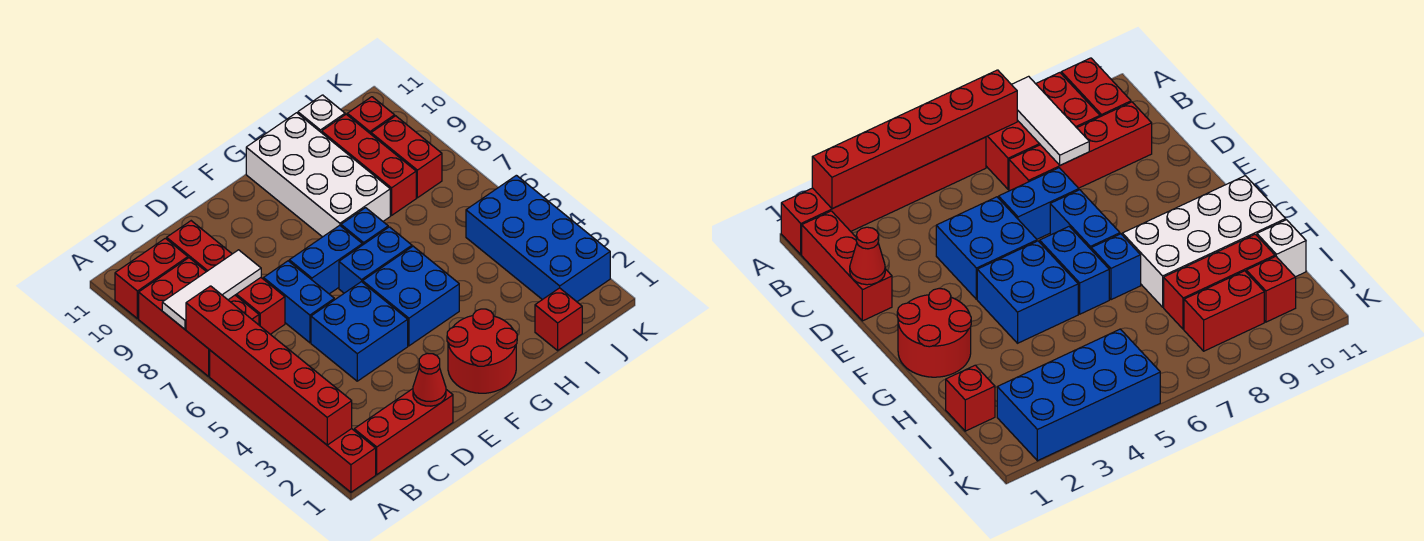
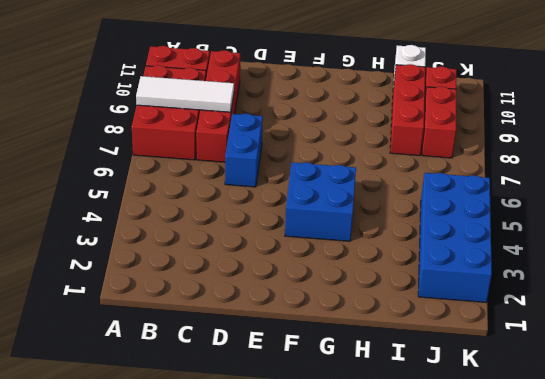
none -> red 1x6 brick [210,350,376,492]
none -> red 1x3 brick [354,389,453,474]
none -> blue 2x2 brick [311,282,408,381]

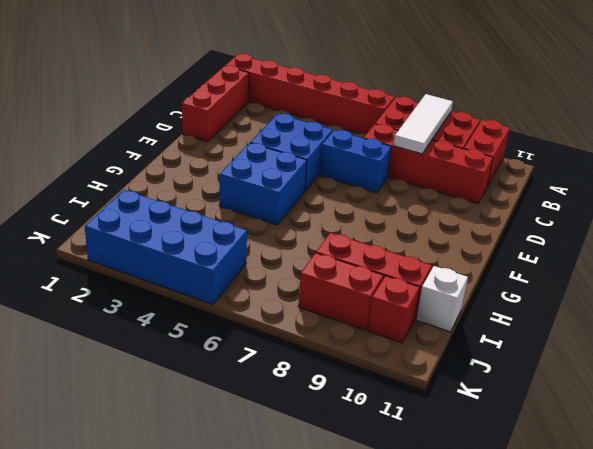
none -> blue 1x2 brick [289,225,362,294]
none -> red 2x2 round brick [447,309,517,393]
none -> blue 1x2 brick [339,227,412,293]

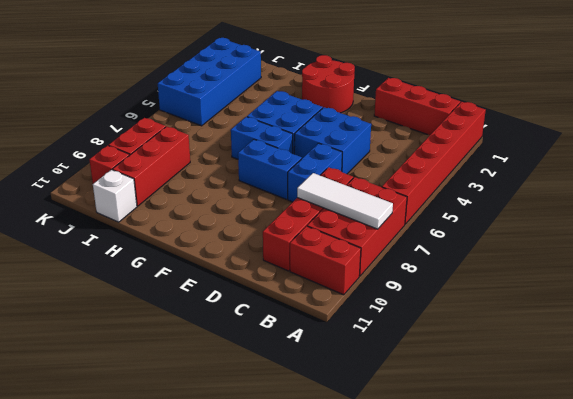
none -> blue 1x1 brick [341,208,388,245]
none -> white 2x4 brick [246,113,390,237]
none -> red 1x1 brick [535,288,582,350]

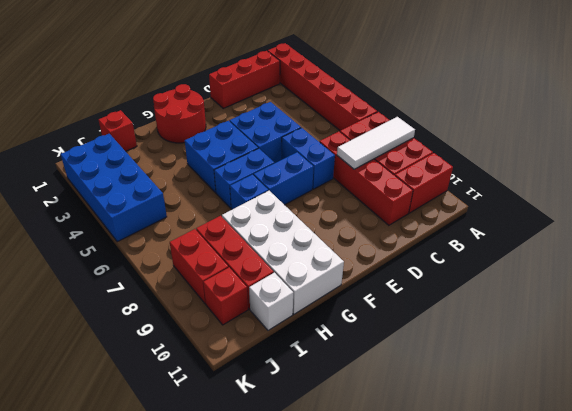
none -> red 1x6 brick [186,286,352,445]
none -> red 1x1 cone [413,353,446,406]

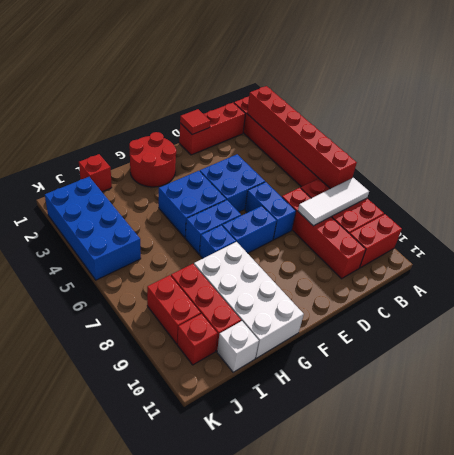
red 1x1 tile [180,109,210,135] -> red 1x1 cone [413,353,446,406]

